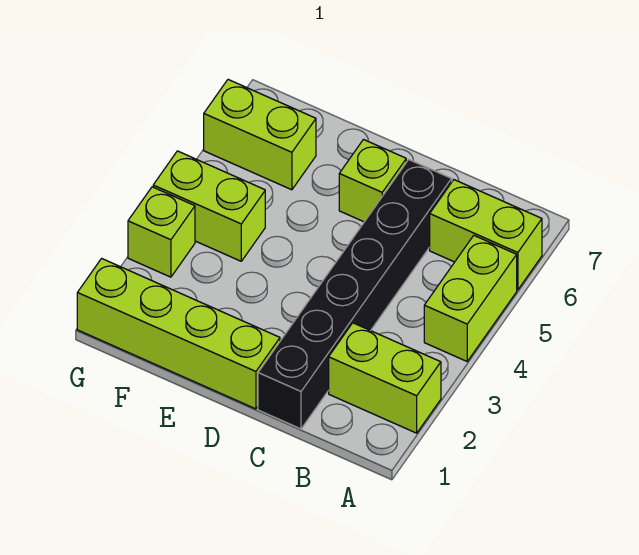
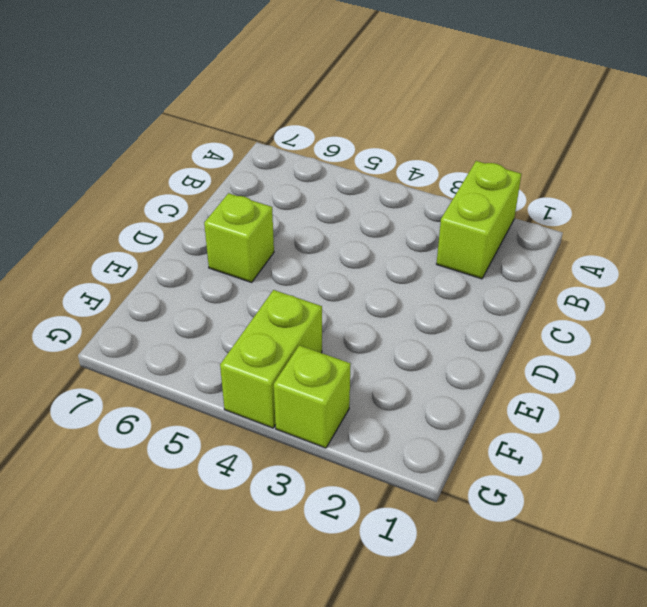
none -> lime 1x2 brick [424,236,517,361]
none -> lime 1x2 brick [430,180,542,290]

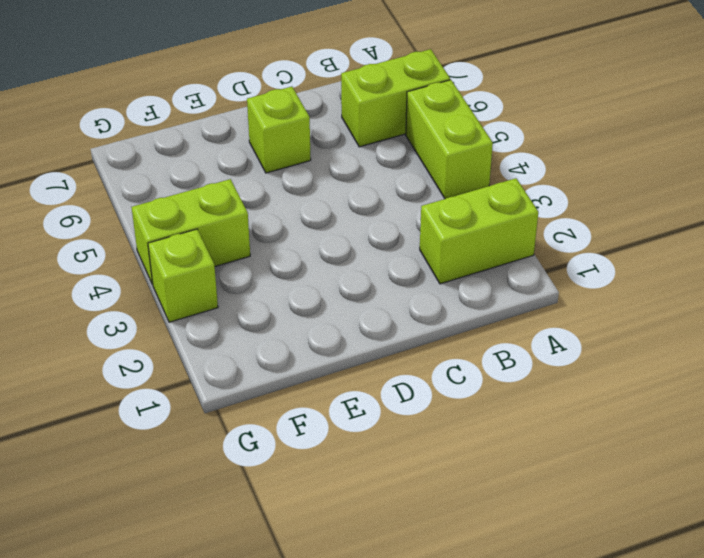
none -> black 1x6 brick [258,160,452,429]
none -> lime 1x4 brick [77,258,280,409]

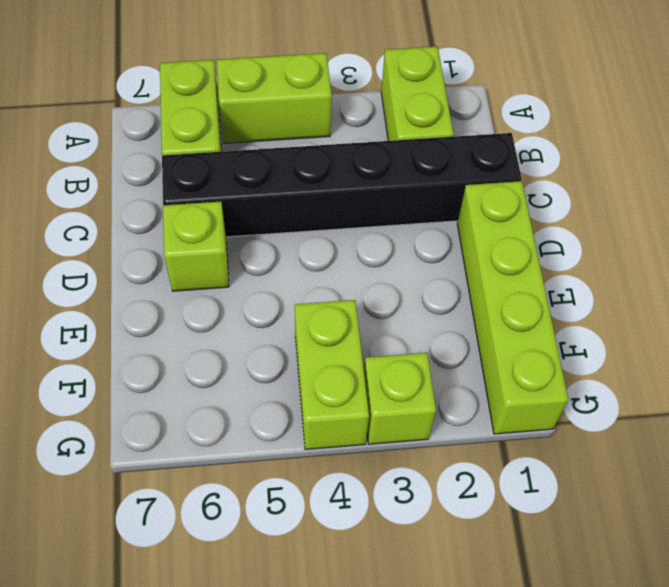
none -> lime 1x2 brick [204,80,316,190]

